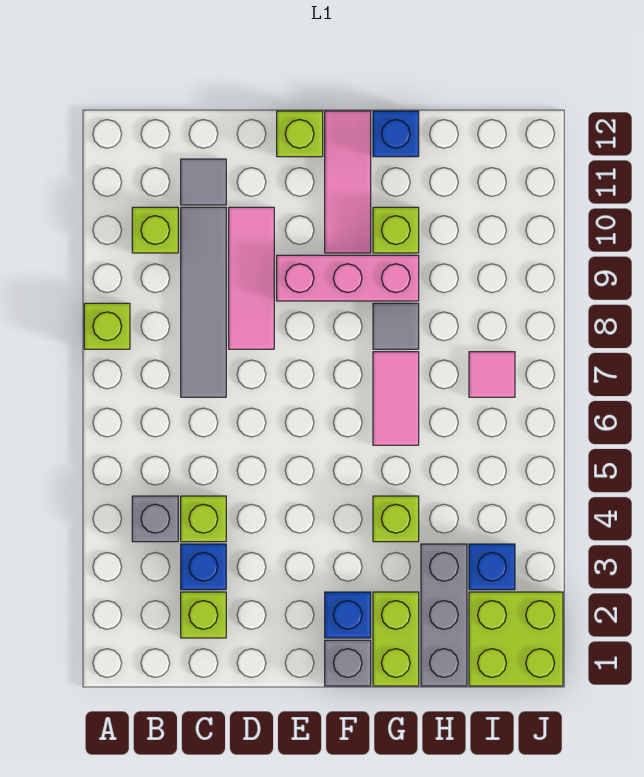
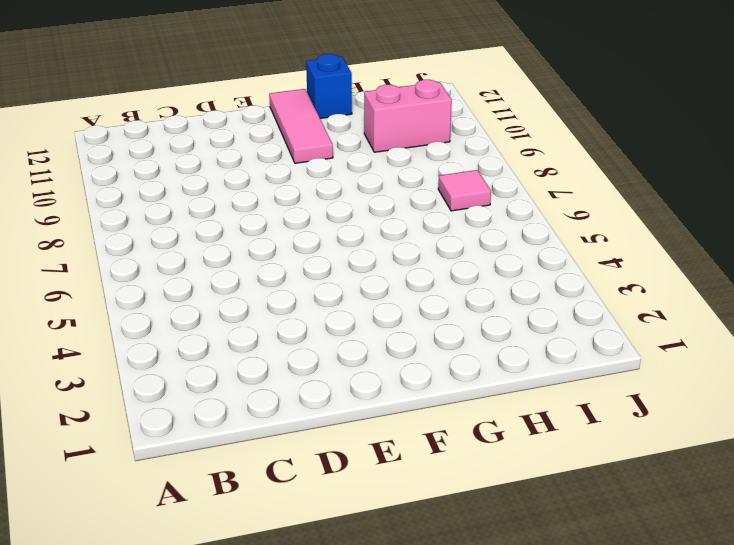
pink 1x2 brick [364,80,452,152] -> none
none -> lime 1x1 brick [84,303,130,349]
none -> grey 1x1 brick [132,496,178,542]
none -> lime 1x1 brick [132,207,178,253]

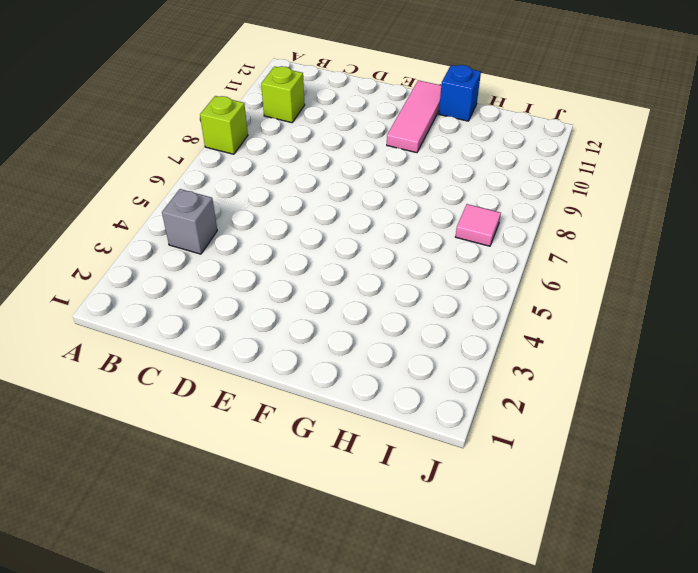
none -> lime 1x1 brick [181,592,226,638]
none -> blue 1x1 brick [181,544,226,590]
none -> lime 1x1 brick [181,496,226,542]

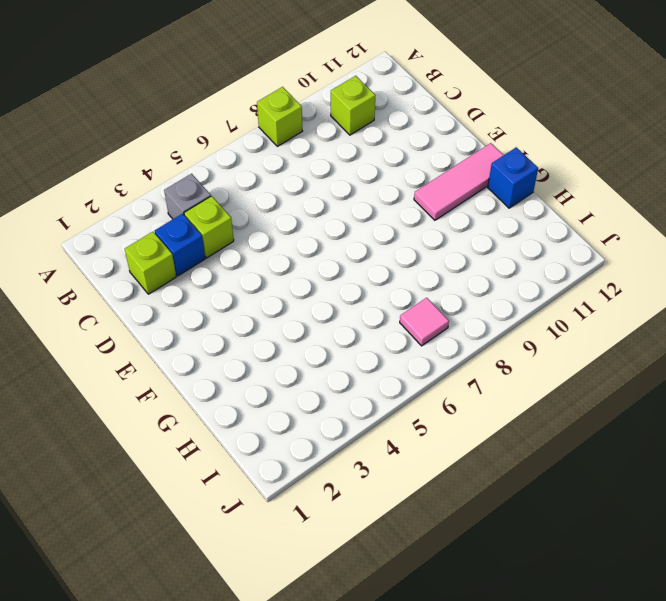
none -> grey 1x4 tile [181,207,226,397]
none -> grey 1x1 tile [181,159,226,205]
none -> pink 1x3 tile [229,207,274,349]

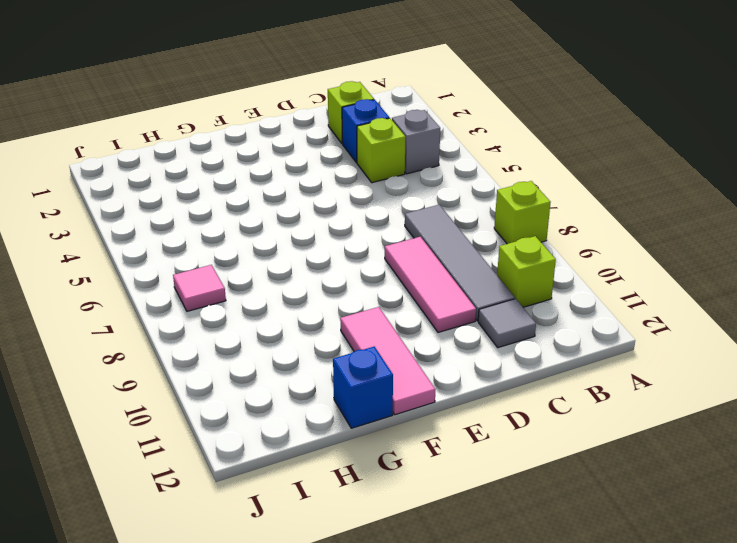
none -> pink 1x3 brick [277,255,419,301]
none -> lime 1x1 brick [277,111,323,157]
none -> grey 1x1 brick [325,640,371,686]

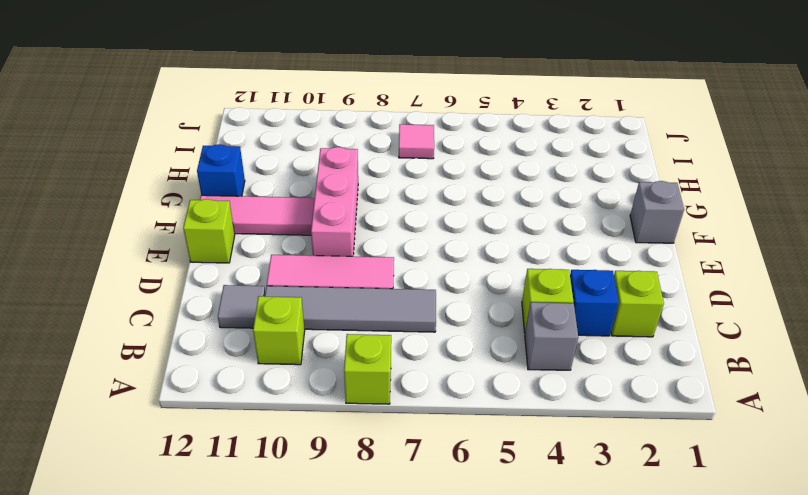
none -> blue 1x1 brick [325,592,371,638]
none -> lime 1x2 brick [373,592,419,686]
none -> lime 1x1 brick [373,496,419,542]

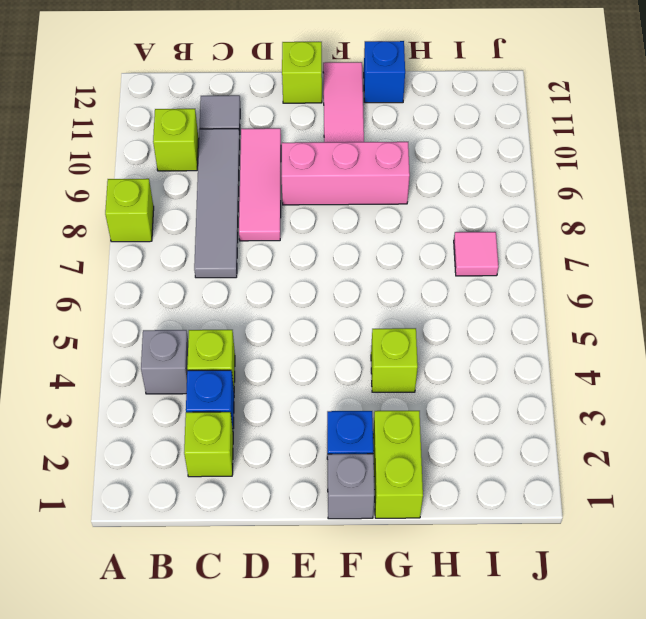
none -> pink 1x2 tile [373,352,419,445]
none -> grey 1x1 tile [373,303,419,349]
none -> lime 1x1 brick [373,207,419,253]

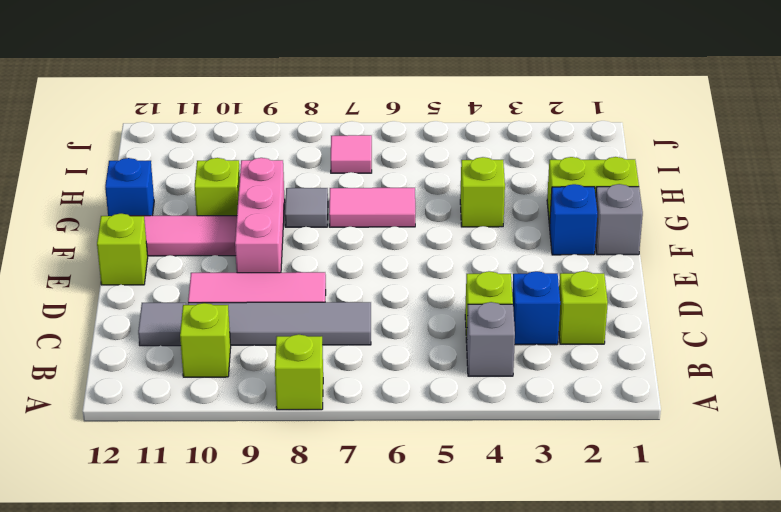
none -> grey 1x3 brick [421,544,467,686]
none -> lime 2x2 brick [469,592,563,686]
none -> blue 1x1 brick [469,544,515,590]

